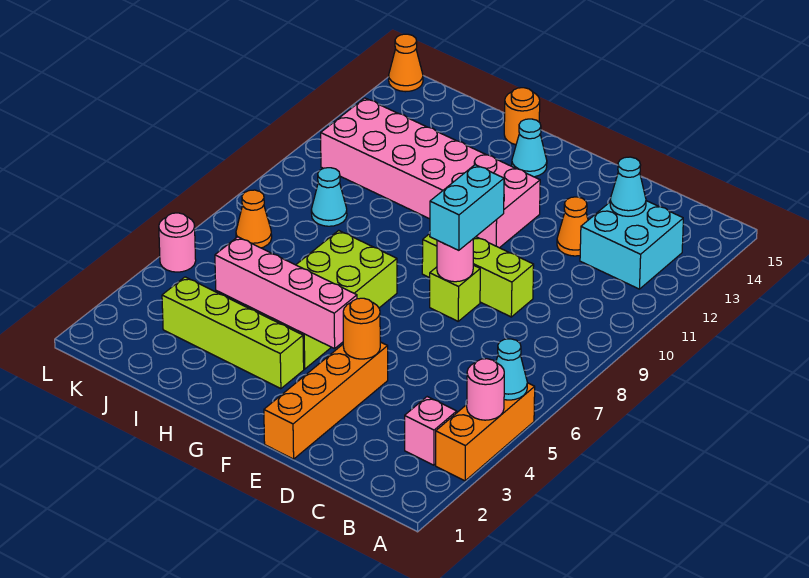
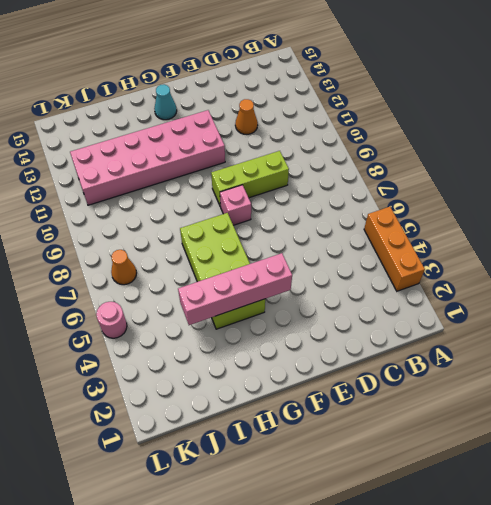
pink 1x1 brick [220,185,251,225] -> pink 1x1 brick moved to [405,397,457,465]
none -> cyan 2x2 brick [580,201,683,289]
none -> orange 1x4 brick [264,342,388,459]
none -> lime 1x1 brick [430,265,480,321]

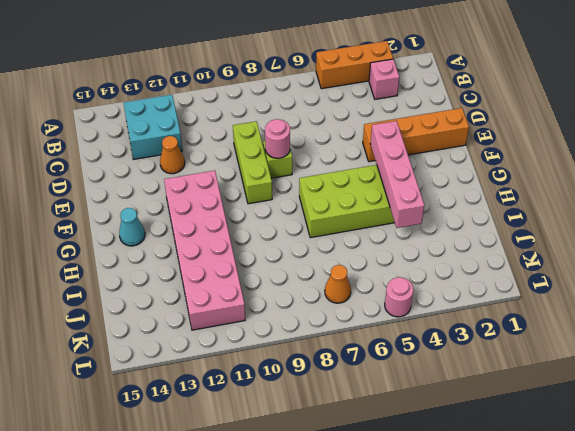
none -> lime 1x4 brick [162,277,304,389]
none -> orange 1x1 round brick [504,88,540,145]
none -> cyan 1x1 cone [311,168,347,226]

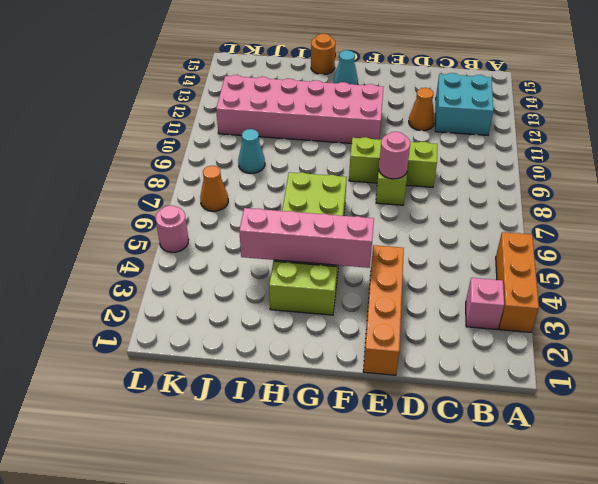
lime 1x2 brick [269,261,337,315] -> lime 1x4 brick [162,277,304,389]
none -> orange 1x1 cone [389,34,423,92]
none -> pink 1x1 round brick [466,359,504,420]
none -> cyan 1x1 cone [496,339,527,400]

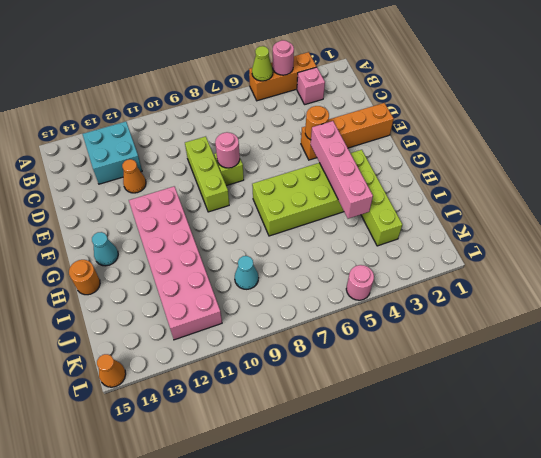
lime 1x1 cone [252,46,273,81] -> cyan 1x1 cone [496,339,527,400]
none -> orange 1x1 cone [236,190,272,248]
none -> cyan 1x1 cone [610,157,646,216]
none -> cyan 1x2 brick [430,165,504,250]

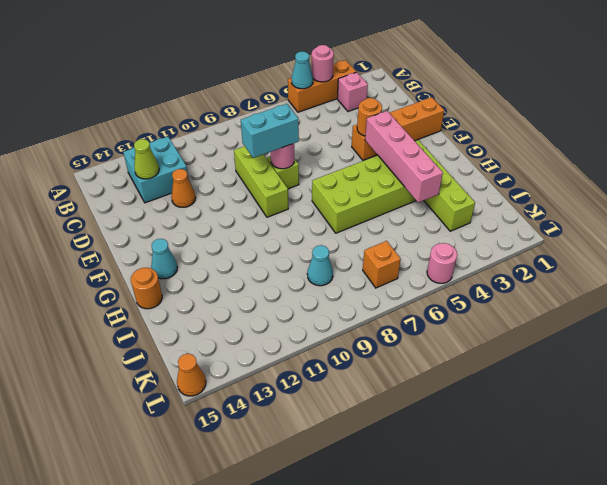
lime 1x1 cone [134,139,159,179] -> cyan 1x1 cone [610,157,646,216]
orange 1x1 brick [363,241,401,288] -> orange 1x1 cone [236,190,272,248]
none -> pink 2x6 brick [321,98,540,248]

